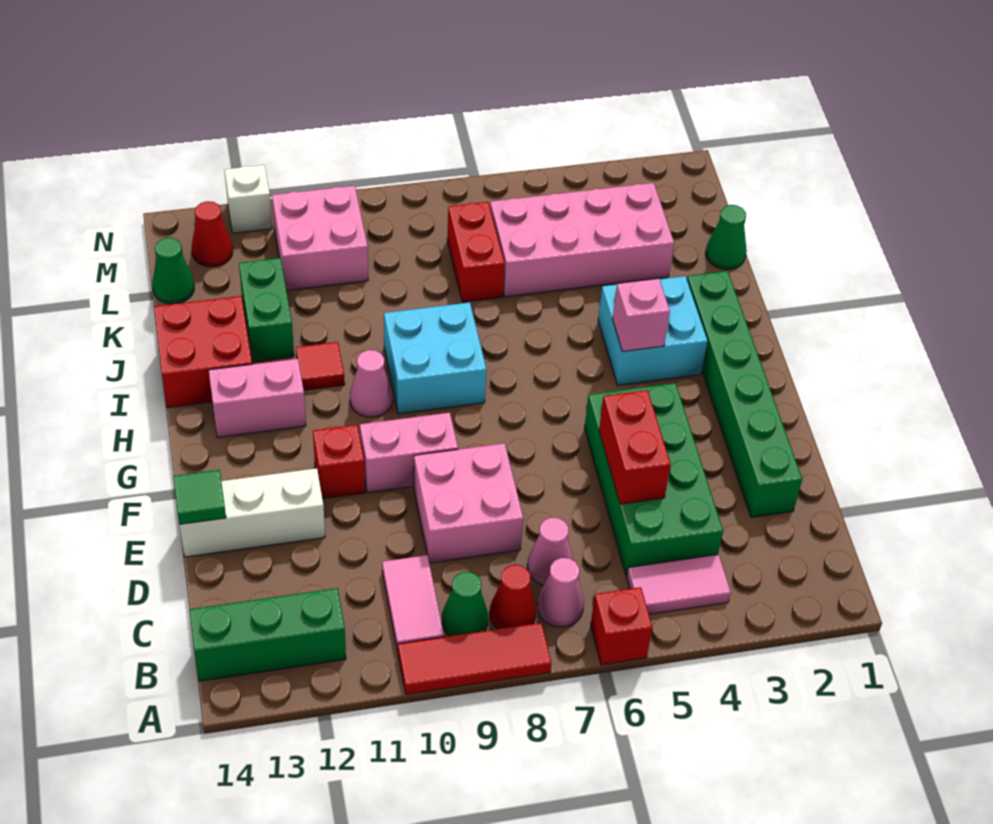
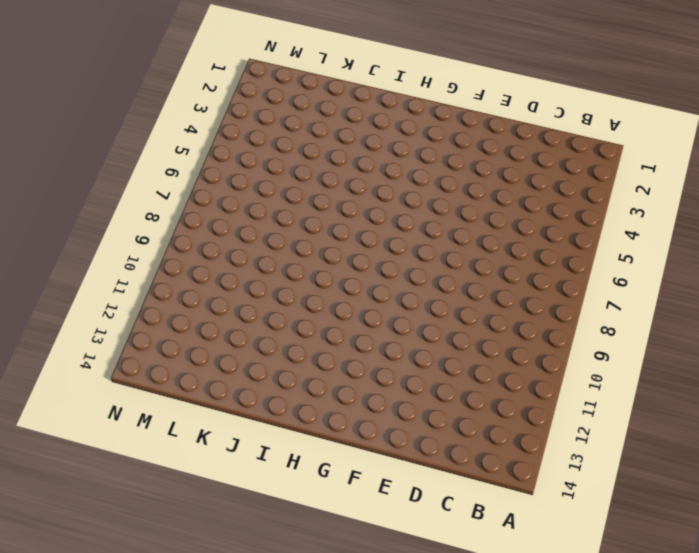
none -> red 1x1 brick [591,587,653,665]
none -> red 1x3 tile [398,623,551,694]
none -> pink 1x2 tile [627,555,731,614]
none -> pink 1x1 cone [537,558,584,627]

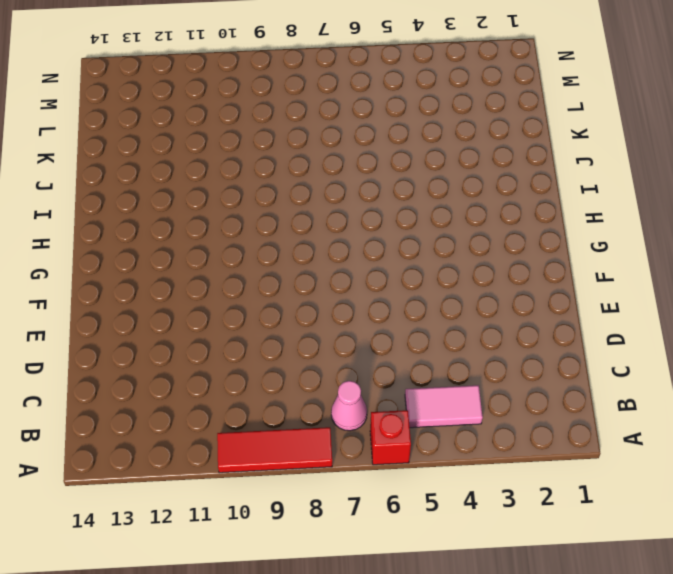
none -> red 1x1 cone [490,565,536,629]
none -> green 1x1 cone [442,572,488,636]
none -> pink 1x2 tile [382,555,444,651]
none -> green 1x3 brick [189,588,346,681]

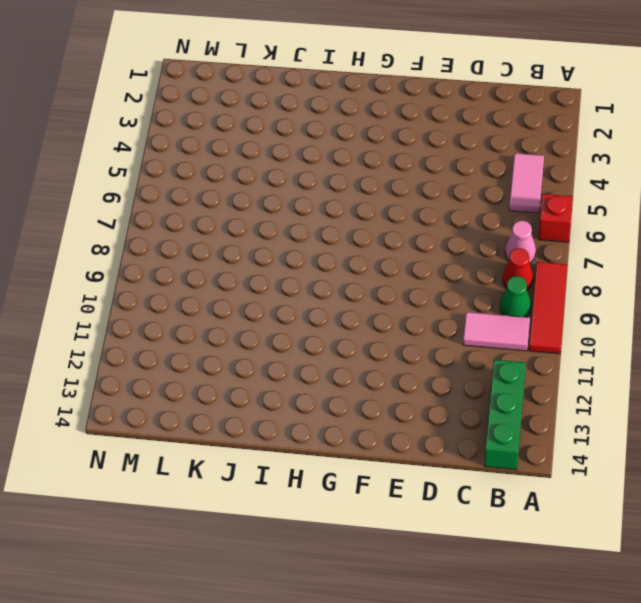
none -> green 2x4 brick [584,383,723,576]
none -> pink 1x1 cone [528,518,573,585]
none -> green 1x6 brick [687,271,802,517]
none -> pink 2x2 brick [414,443,523,563]

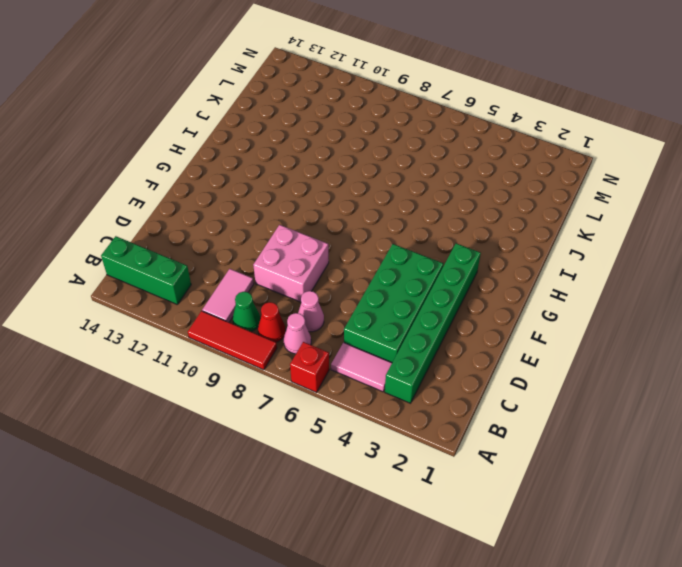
green 1x6 brick [385,243,481,403] -> green 1x6 brick moved to [687,271,802,517]
none -> white 1x3 brick [179,468,325,557]
none -> pink 1x2 brick [360,413,458,493]
none -> red 1x1 brick [313,425,365,499]
none -> cyan 2x2 brick [598,276,708,385]

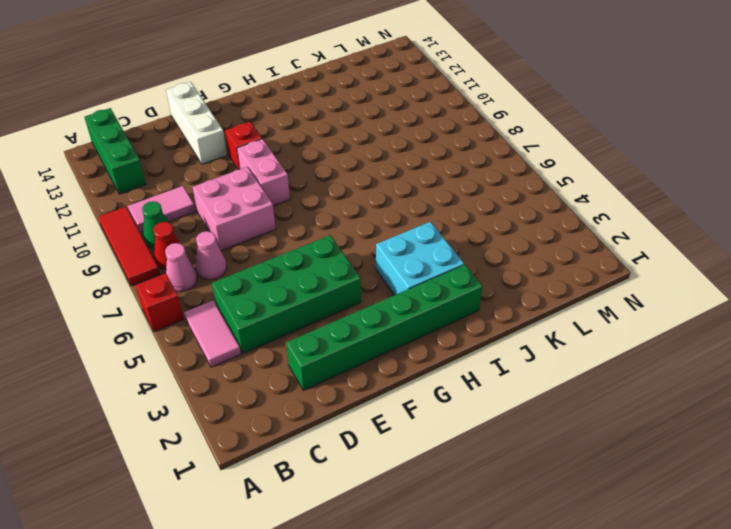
none -> cyan 2x2 brick [384,302,487,414]
none -> pink 1x1 cone [350,350,393,417]
none -> pink 1x2 brick [208,359,306,438]
none -> red 1x1 tile [296,342,345,390]

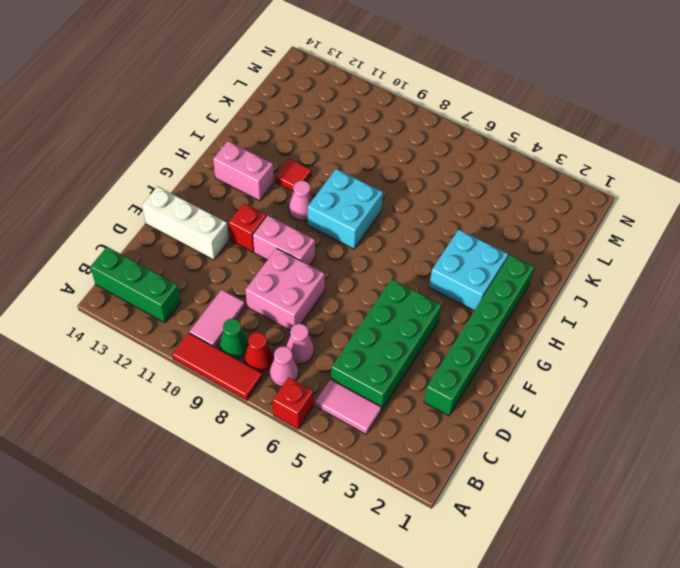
none -> red 2x2 brick [154,296,252,408]
none -> green 1x2 brick [239,258,294,362]
none -> green 1x1 cone [706,205,747,269]
none -> pink 2x4 brick [490,183,674,297]

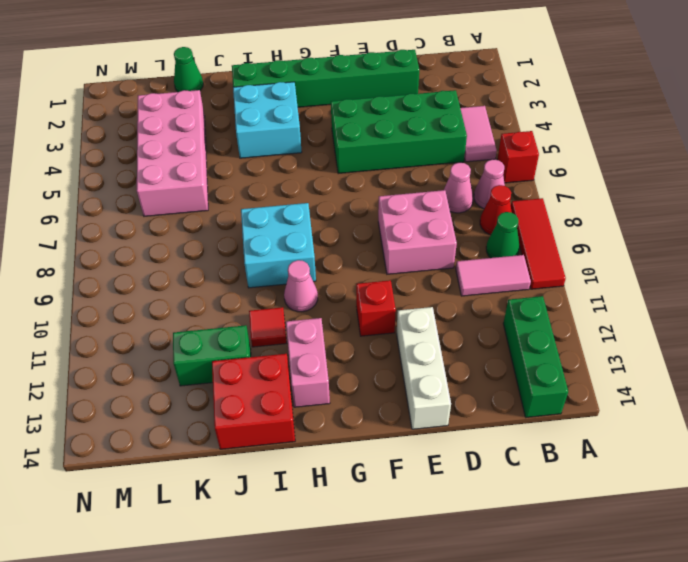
none -> pink 1x2 brick [360,413,458,493]
none -> red 1x2 brick [447,202,505,302]
none -> pink 2x2 brick [272,186,368,291]
none -> green 1x1 cone [152,238,194,304]

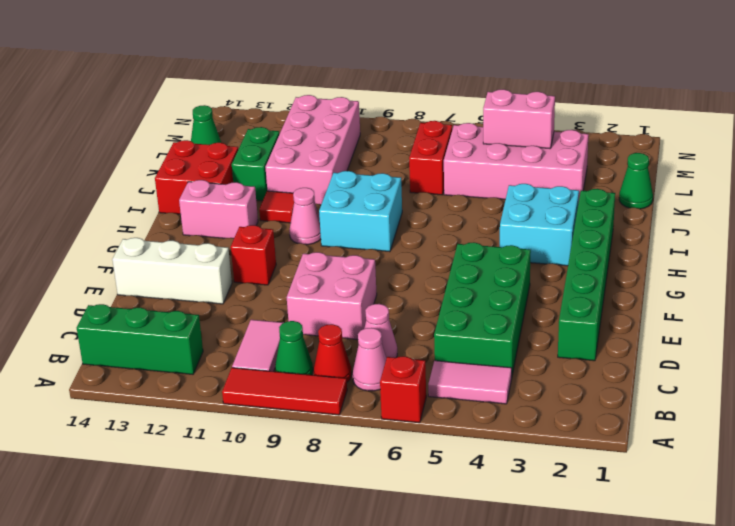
pink 2x4 brick [265,95,360,205] -> pink 2x2 brick [272,186,368,291]
pink 1x2 brick [483,89,555,148] -> pink 1x2 brick moved to [360,413,458,493]
none -> red 1x1 cone [192,201,233,267]
none -> white 1x1 brick [225,165,272,233]
none -> red 1x2 brick [599,390,671,504]
none -> green 1x1 tile [173,470,226,524]

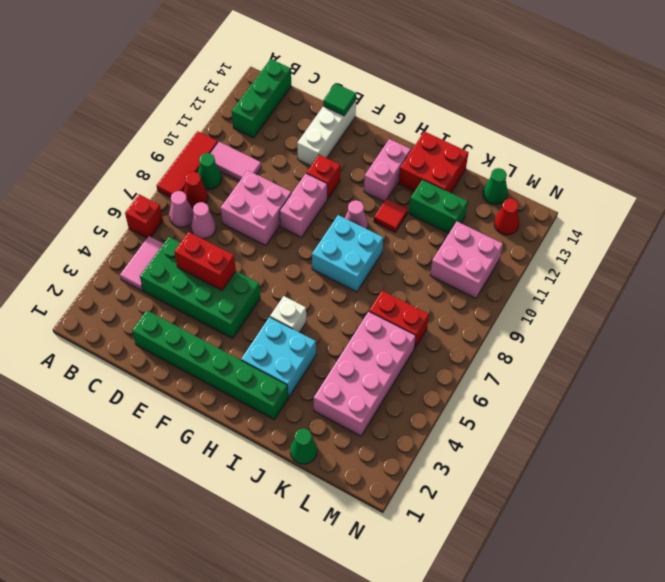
white 1x1 brick [270,296,306,333] -> white 1x1 brick moved to [225,165,272,233]
none -> pink 1x1 brick [612,279,670,351]

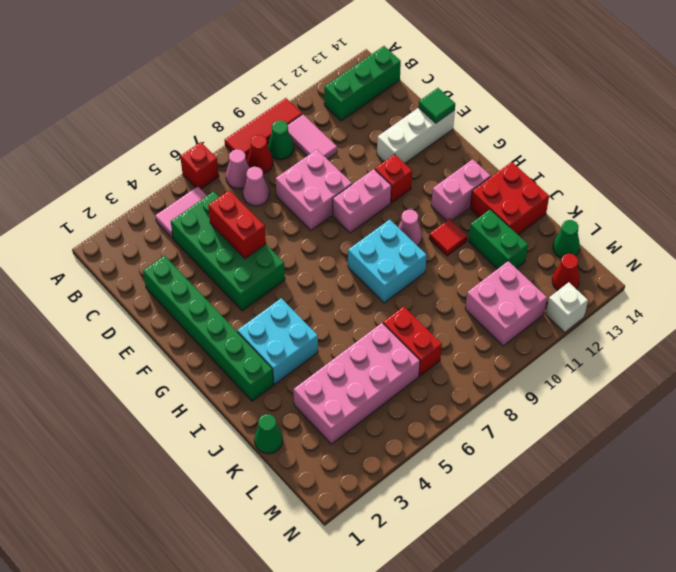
none -> pink 1x1 brick [612,279,670,351]

